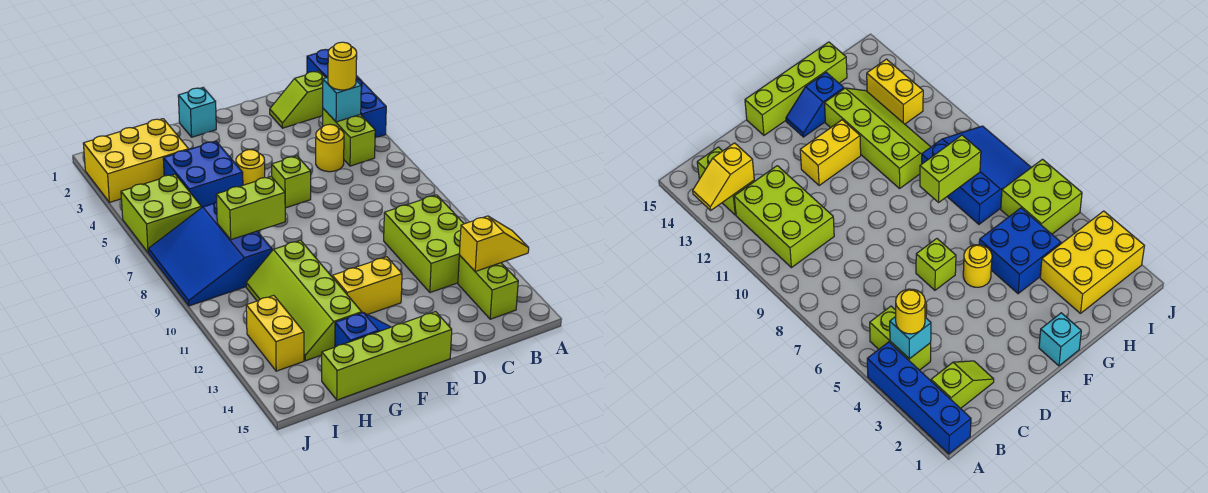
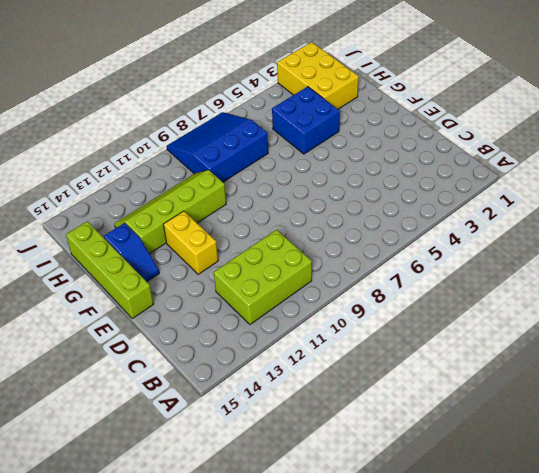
none -> blue 1x4 brick [307,50,386,138]
none -> lime 1x2 slope [270,71,326,128]
none -> lime 1x2 brick [323,109,375,166]

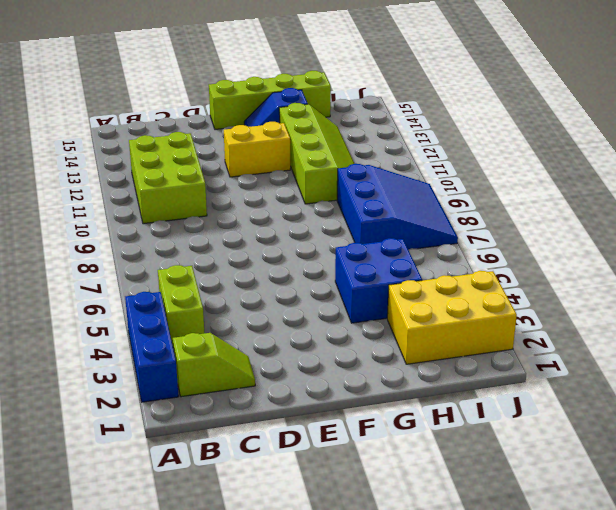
blue 1x3 brick [125,292,178,402] -> blue 1x4 brick [307,50,386,138]
none -> lime 1x2 brick [458,255,518,319]
none -> yellow 1x1 round brick [316,124,344,172]
none -> lime 1x1 brick [272,156,311,208]

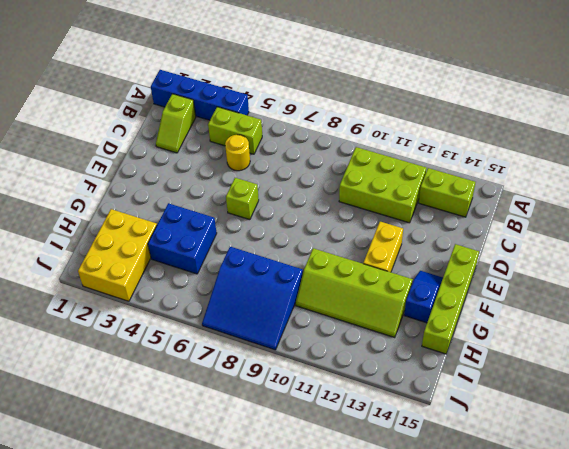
none -> cyan 1x1 brick [178,88,216,137]
none -> yellow 1x1 round brick [236,150,265,185]
none -> lime 2x2 brick [121,174,201,253]

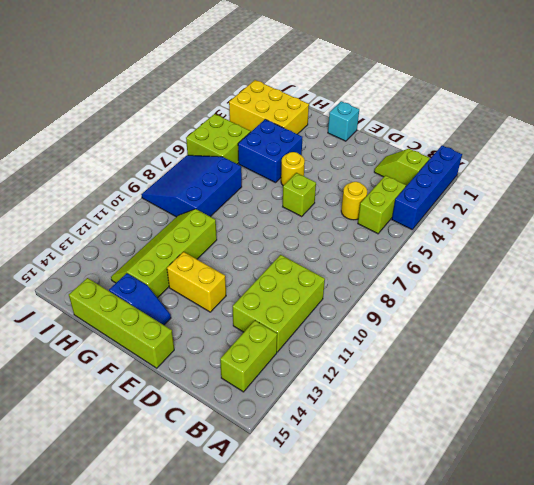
none -> yellow 1x2 brick [246,295,304,371]
none -> yellow 1x2 slope [459,216,529,271]
none -> cyan 1x1 brick [323,77,361,122]

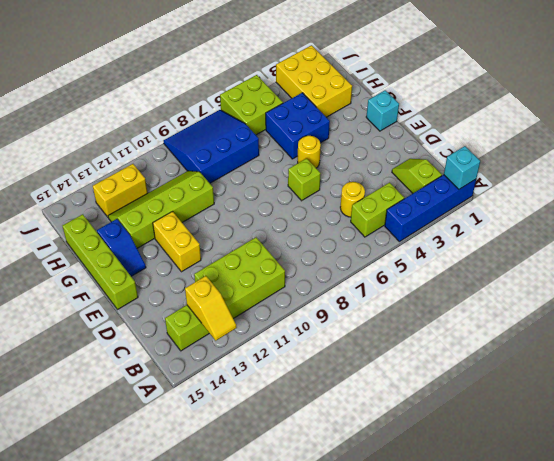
cyan 1x1 brick [444,146,480,189] -> cyan 1x1 brick moved to [323,77,361,122]
none -> lime 1x2 brick [216,177,285,240]
none -> yellow 1x1 round brick [328,42,357,90]

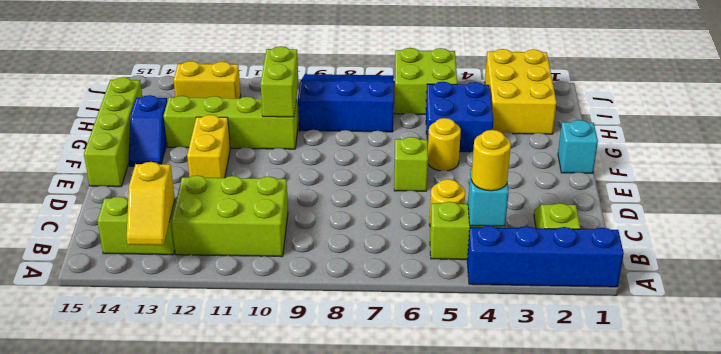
lime 1x2 brick [261,46,298,117] -> lime 1x2 brick moved to [216,177,285,240]

